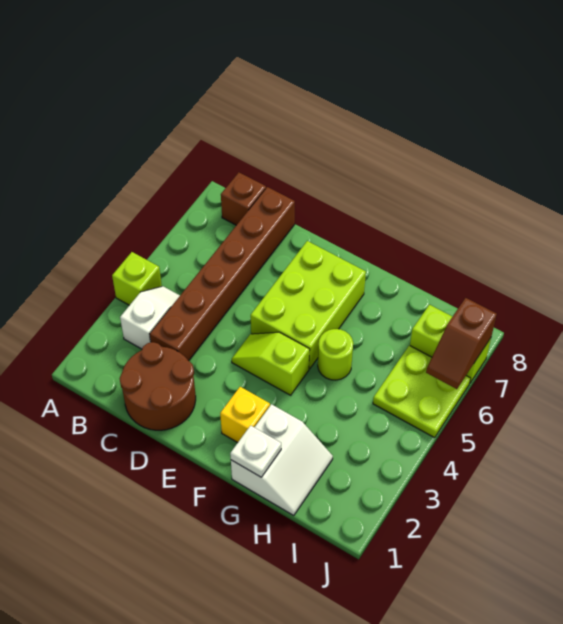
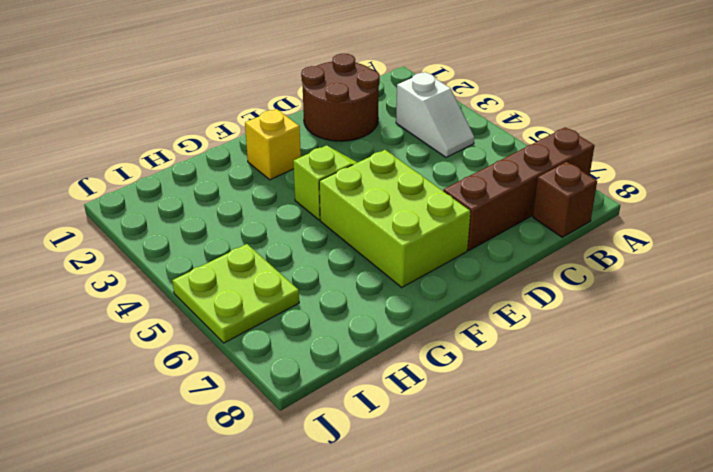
brown 1x4 brick [443,127,595,250] -> brown 1x6 brick [150,187,295,361]
none -> lime 1x1 brick [112,252,162,305]
none -> white 2x2 slope [231,404,333,516]
none -> lime 1x1 round brick [318,329,353,380]

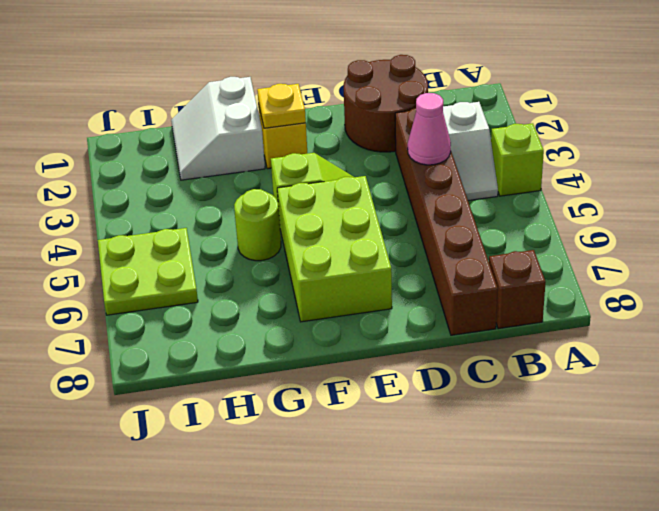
pink 1x1 cone [408,93,451,165] -> none
yellow 1x1 plate [257,84,306,128] -> none
none -> lime 1x2 brick [410,305,491,383]
none -> white 1x1 plate [230,425,281,477]
none -> brown 1x2 slope [426,298,497,389]

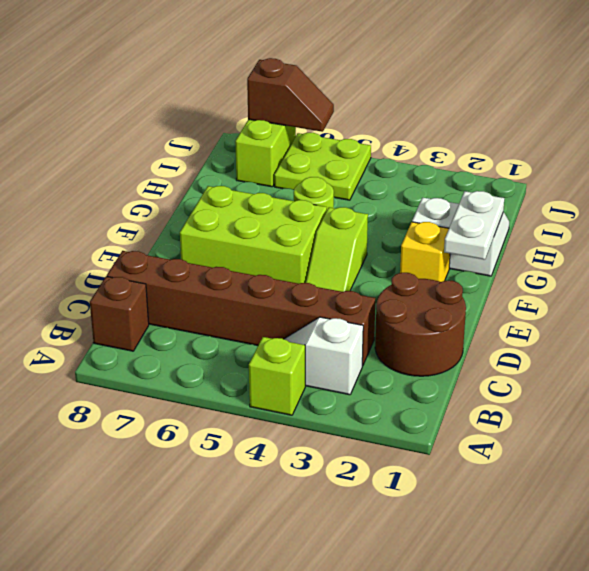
white 1x2 plate [444,191,504,260] -> white 1x1 plate [230,425,281,477]

